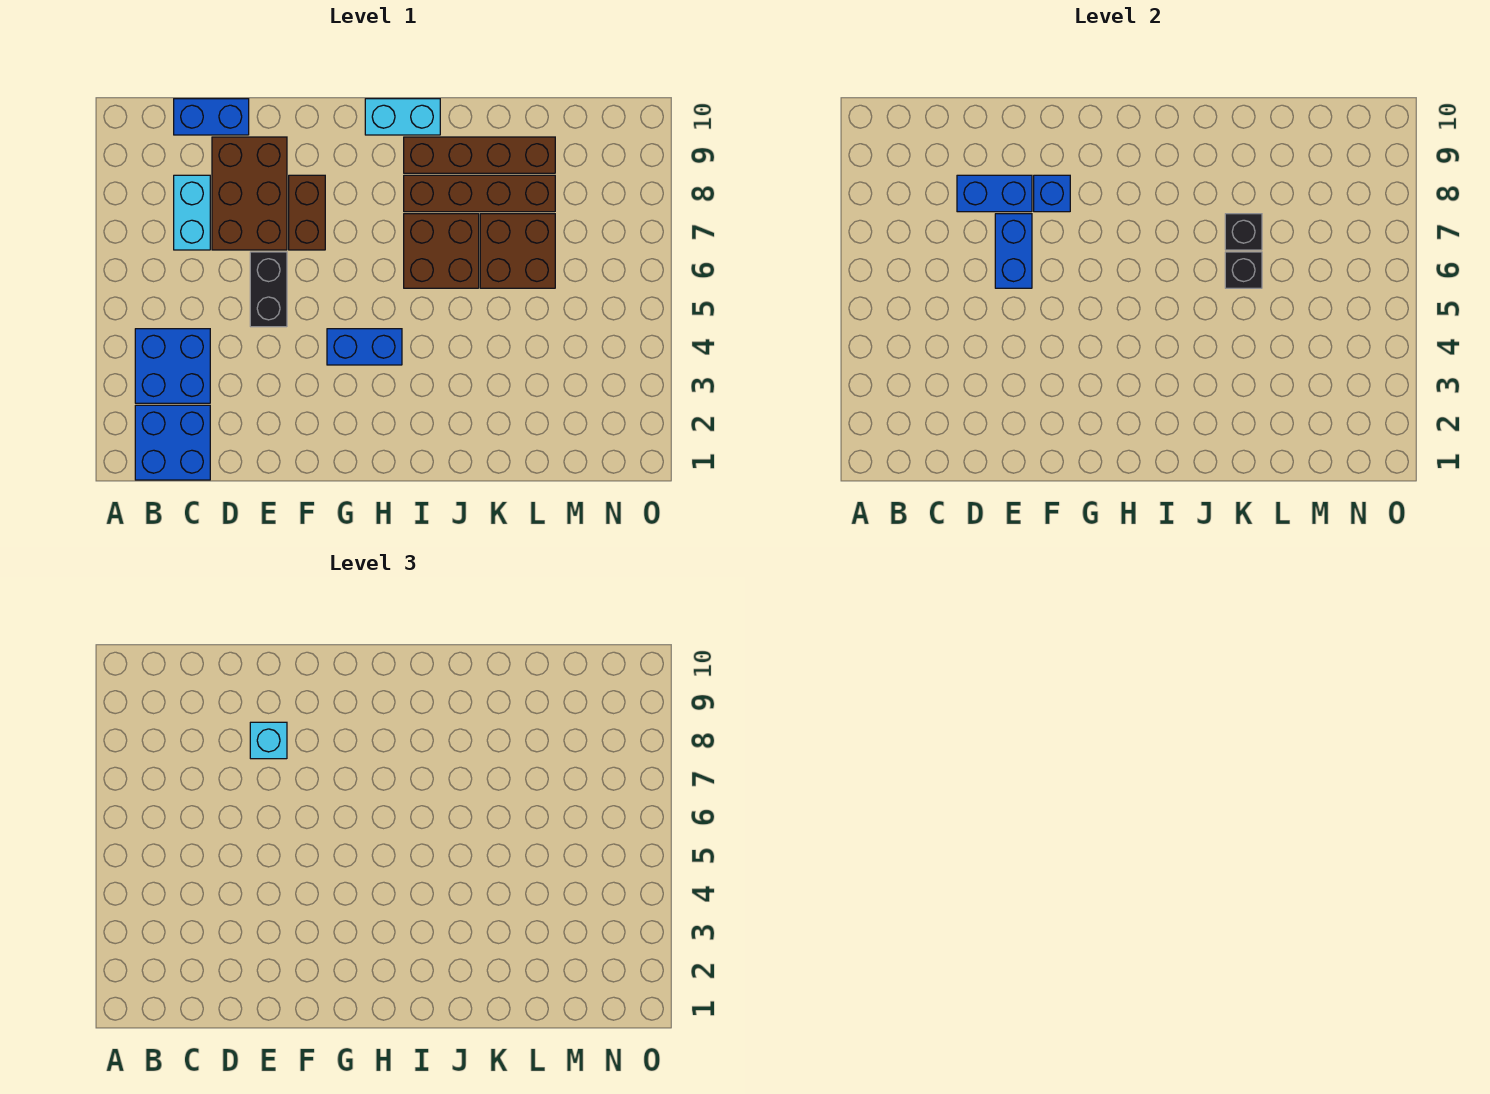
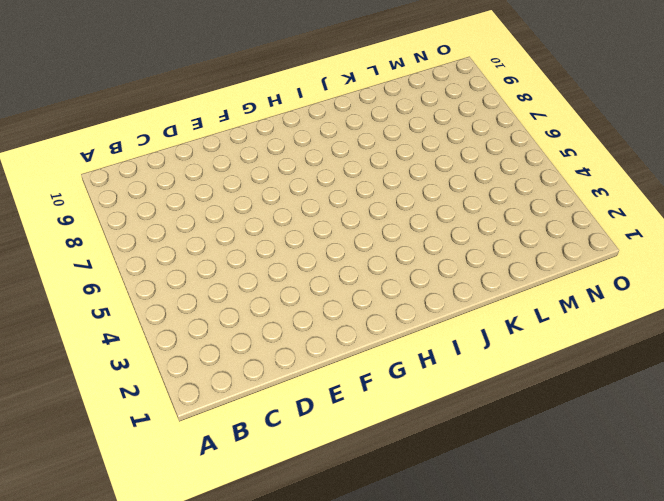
none -> blue 2x2 brick [135,405,210,480]
none -> blue 2x2 brick [135,329,210,403]
none -> cyan 1x2 brick [174,175,210,250]

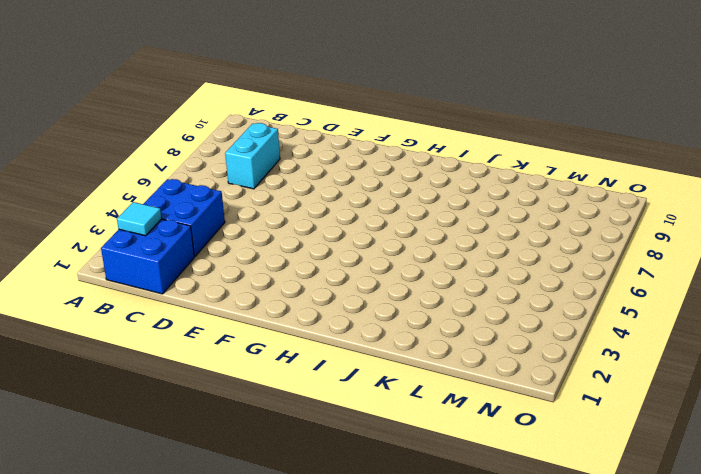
cyan 1x1 tile [117,202,162,236] -> none
none -> blue 1x2 brick [174,99,249,135]
none -> brown 2x3 brick [212,137,287,250]
none -> black 1x2 brick [250,252,287,327]

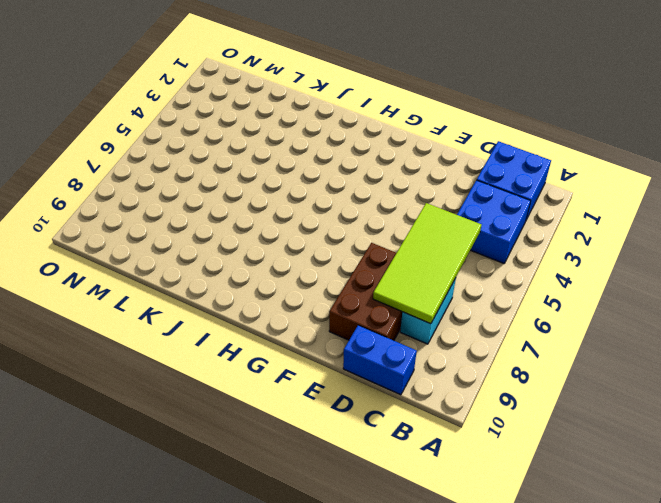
lime 2x4 tile [373,203,481,324] -> blue 1x2 brick [957,175,1032,212]
none -> black 1x2 brick [250,252,287,327]
none -> brown 1x2 brick [289,175,325,250]
none -> blue 1x2 brick [327,329,402,365]

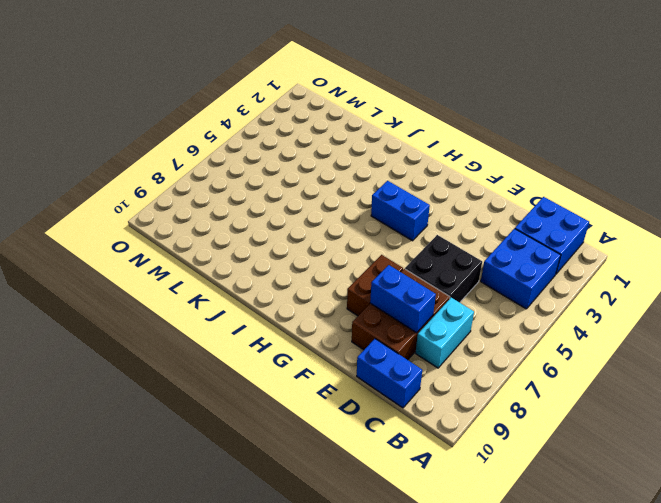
black 2x2 brick [405,235,482,303] -> black 1x2 brick [250,252,287,327]
none -> cyan 1x2 brick [365,99,440,135]
none -> brown 2x2 brick [404,214,479,288]
none -> brown 1x4 brick [404,175,555,212]

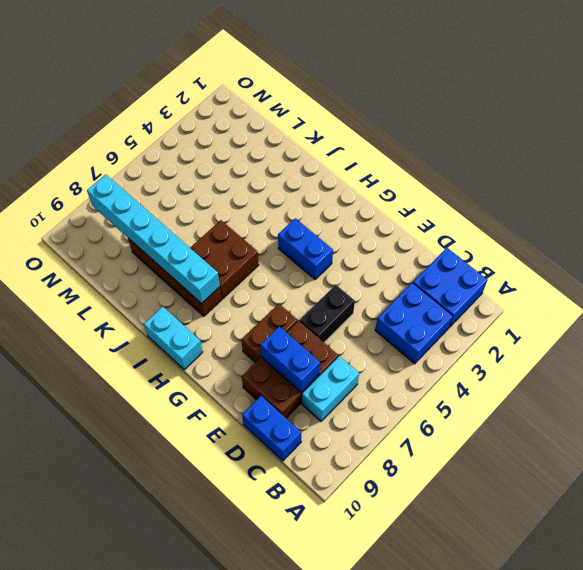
cyan 1x6 brick [87,174,220,303] -> none
none -> brown 1x4 brick [404,137,555,173]
none -> brown 2x2 brick [480,214,555,288]
none -> blue 1x2 brick [995,214,1032,288]

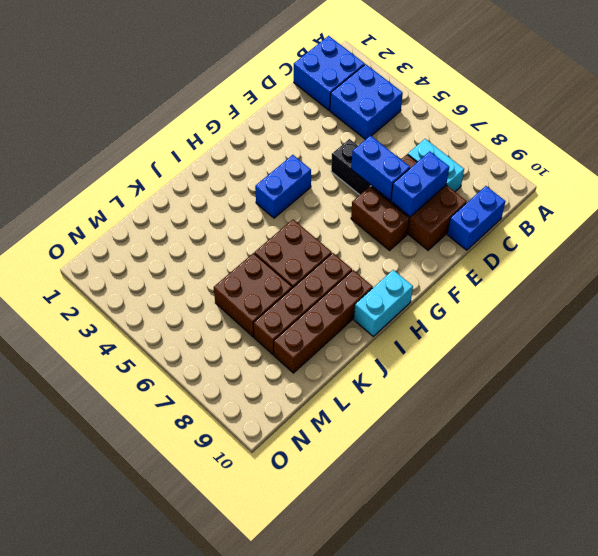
none -> blue 1x1 brick [1034,175,1070,212]
none -> black 1x1 brick [1225,252,1262,288]
none -> black 1x1 brick [1225,214,1262,250]

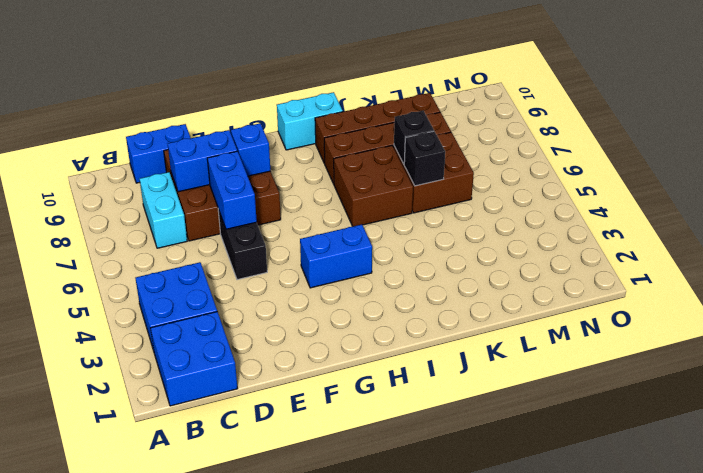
none -> cyan 1x1 brick [250,722,287,759]

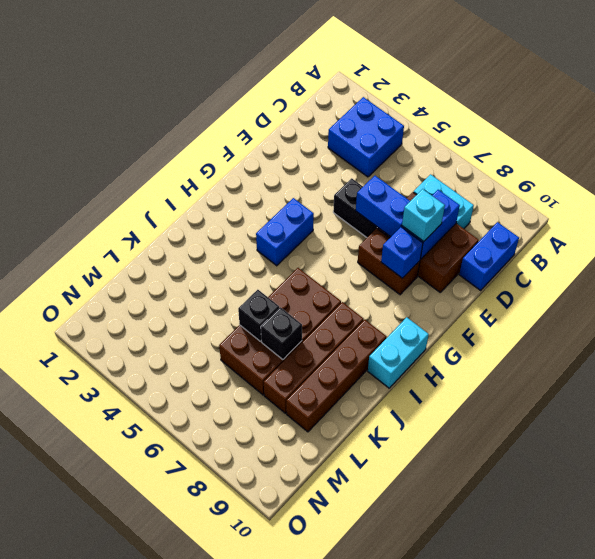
none -> blue 2x2 brick [135,405,210,480]

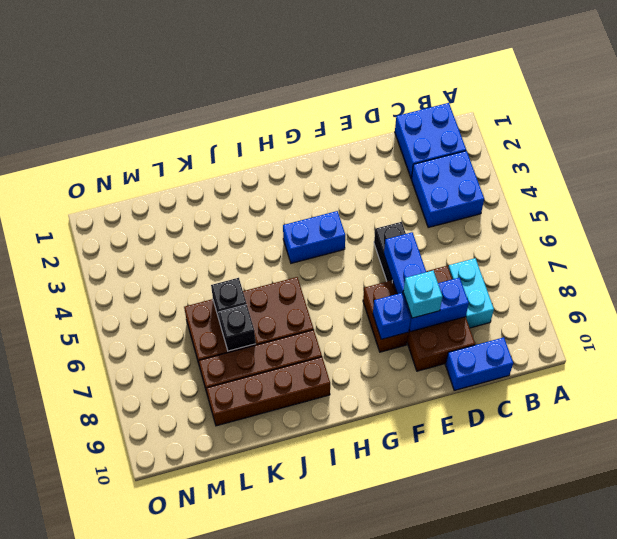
none -> cyan 1x2 brick [365,99,440,135]

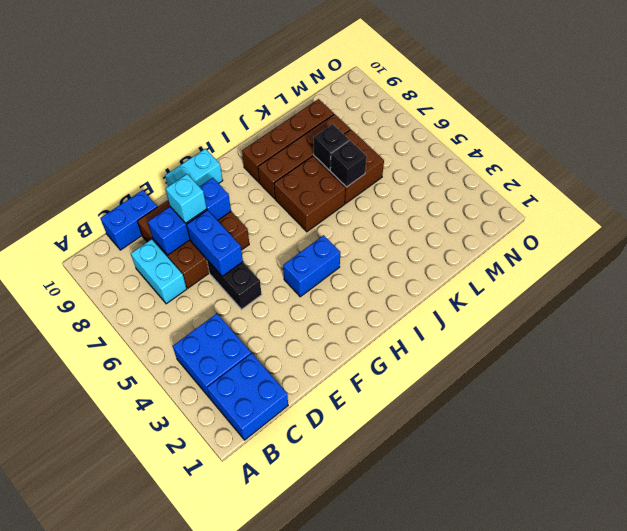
cyan 1x2 brick [165,149,223,187] -> cyan 1x2 brick moved to [365,99,440,135]

